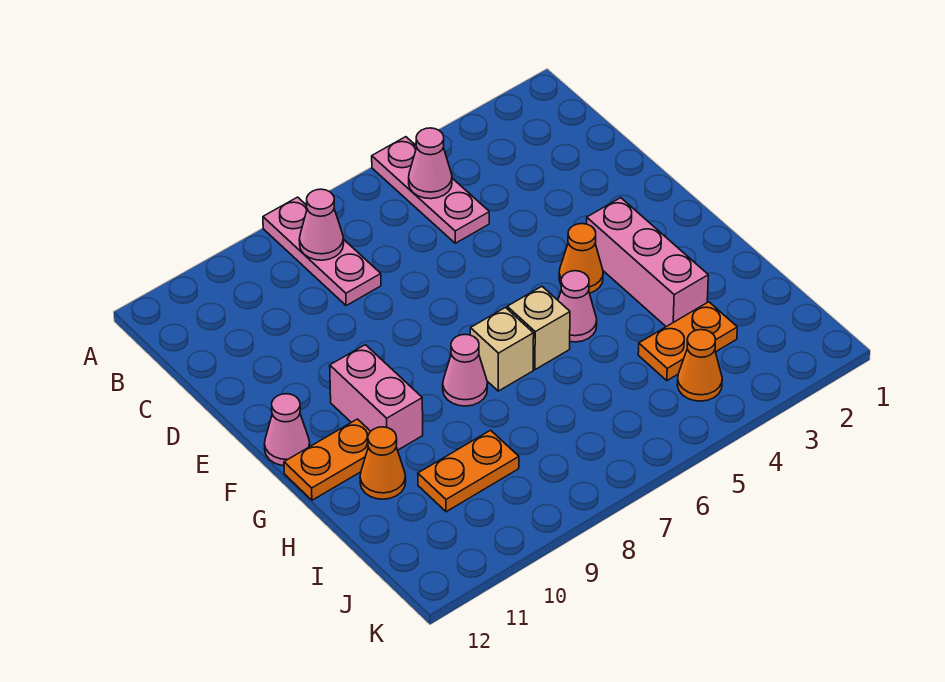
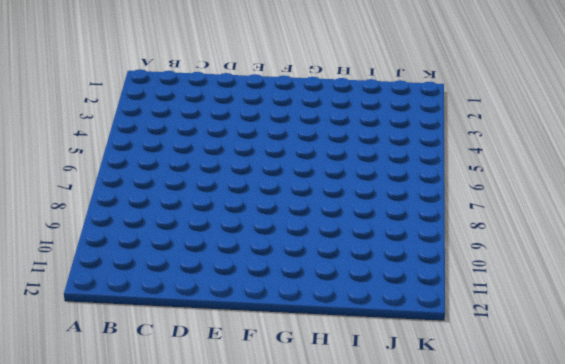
none -> pink 1x3 plate [372,137,489,243]
none -> pink 1x3 plate [263,197,381,306]
none -> pink 1x3 brick [587,198,708,327]

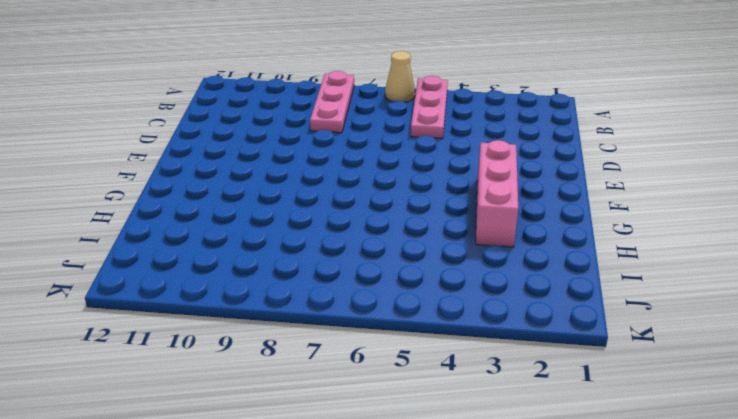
tan 1x1 cone [385,51,415,102] -> none
none -> orange 1x1 cone [559,224,603,293]
none -> pink 1x2 brick [330,345,423,450]
none -> pink 1x1 cone [264,394,310,466]

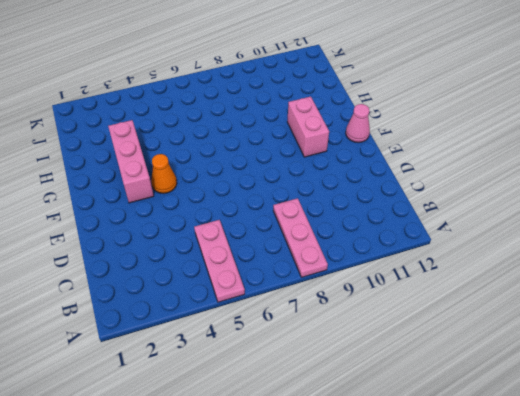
none -> pink 1x1 cone [558,271,597,342]
none -> tan 1x1 brick [507,286,570,370]
none -> tan 1x1 brick [470,308,534,391]

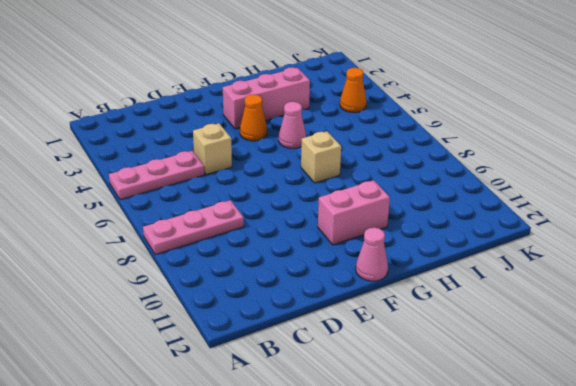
tan 1x1 brick [193,123,232,175] -> tan 1x1 brick moved to [507,286,570,370]
none -> pink 1x1 cone [443,334,487,406]
none -> orange 1x2 plate [284,419,371,500]
none -> orange 1x1 cone [360,427,406,499]

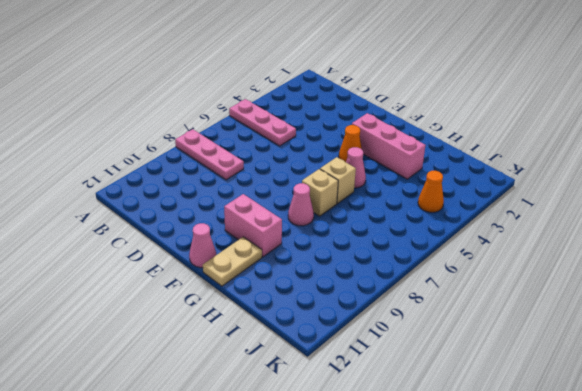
tan 1x2 plate [203,237,262,286] -> orange 1x2 plate [284,419,371,500]
none -> orange 1x1 cone [360,427,406,499]
none -> orange 1x2 plate [638,302,737,381]
none -> orange 1x2 plate [418,430,519,512]

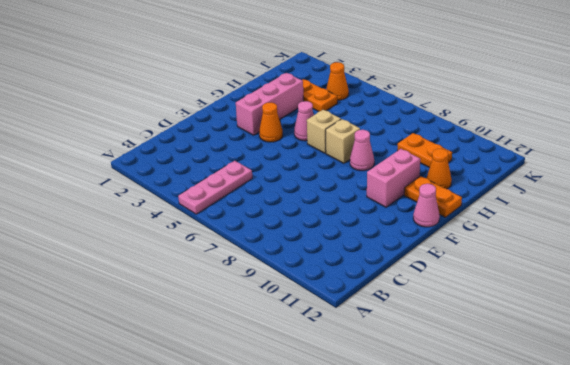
none -> pink 1x3 plate [263,197,381,306]
none -> pink 1x1 cone [409,128,452,199]
none -> pink 1x1 cone [299,189,344,260]

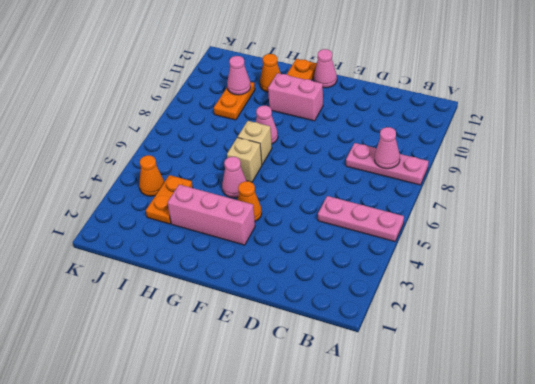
pink 1x1 cone [227,56,251,95] -> pink 1x1 cone moved to [409,128,452,199]

